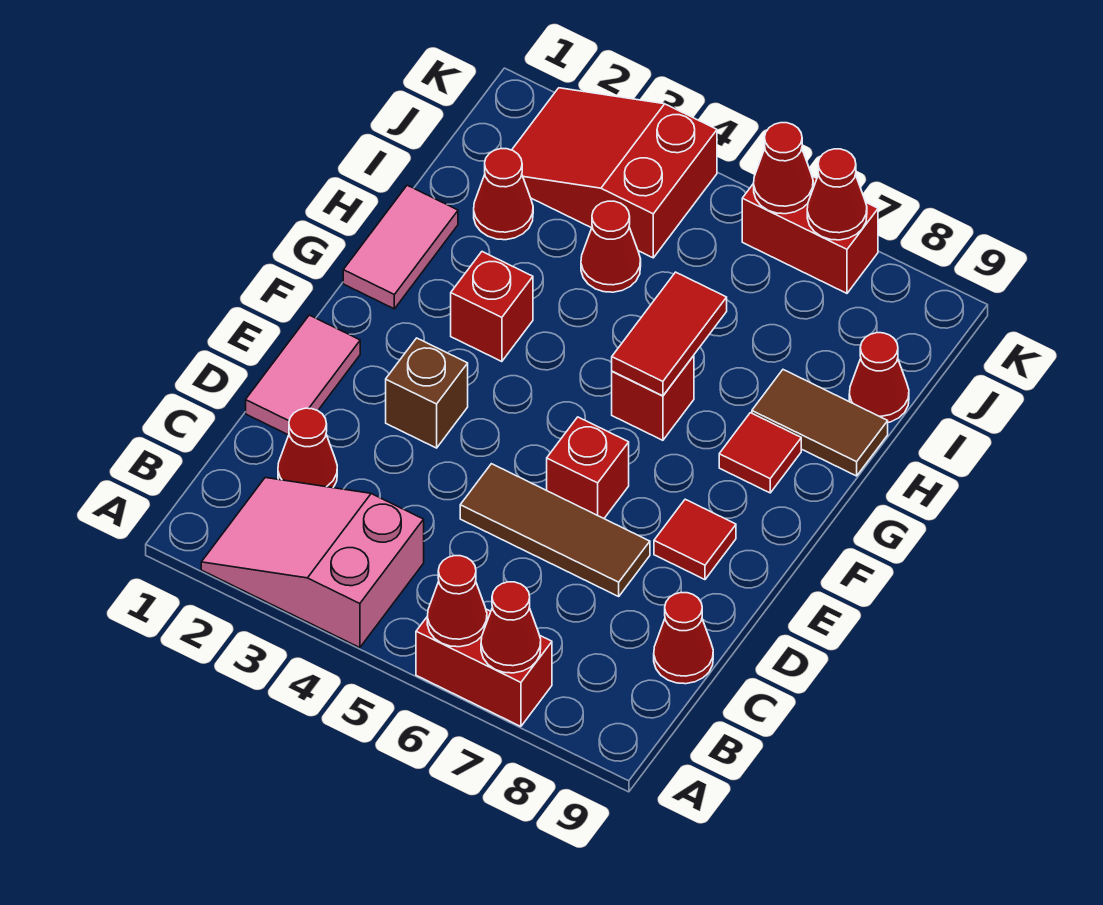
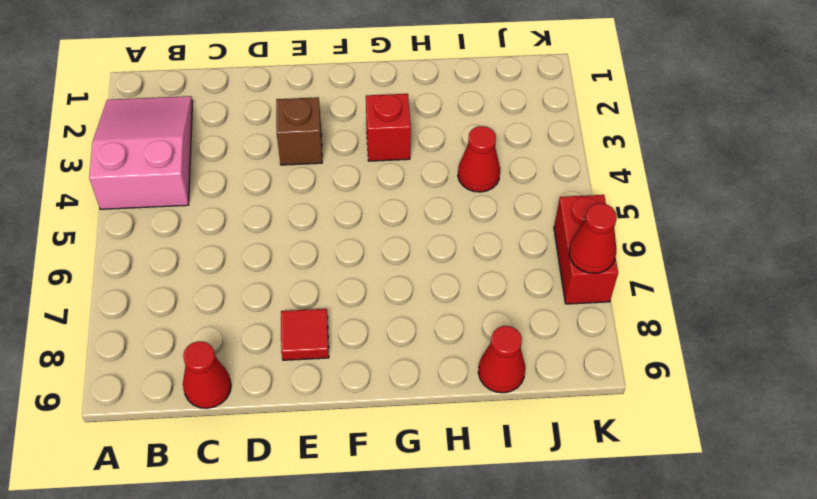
none -> red 1x2 brick [416,609,552,726]
none -> red 1x1 cone [278,408,337,488]
none -> pink 1x2 tile [246,315,360,435]

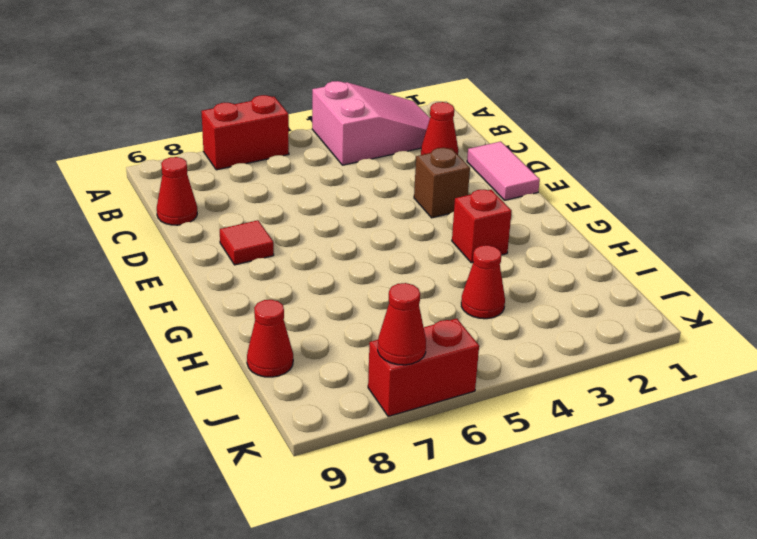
none -> brown 1x3 tile [460,464,650,596]
none -> red 1x1 brick [547,417,629,518]
none -> pink 1x2 tile [343,185,458,309]

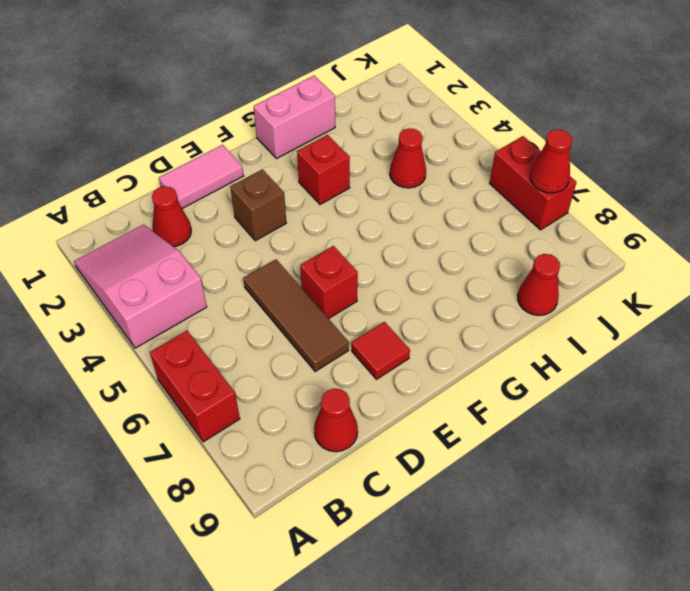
pink 1x2 brick [254,76,335,159] -> pink 1x2 tile [343,185,458,309]
none -> red 1x1 brick [612,356,694,440]
none -> red 1x1 tile [719,413,801,493]
none -> brown 1x2 tile [752,370,888,476]

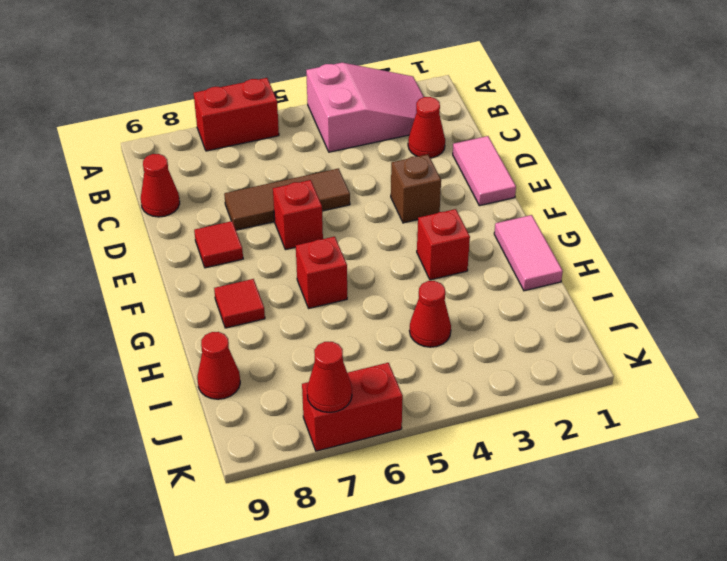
none -> brown 1x2 tile [752,370,888,476]
none -> red 1x1 cone [474,149,533,240]
none -> red 2x3 slope [512,88,717,258]

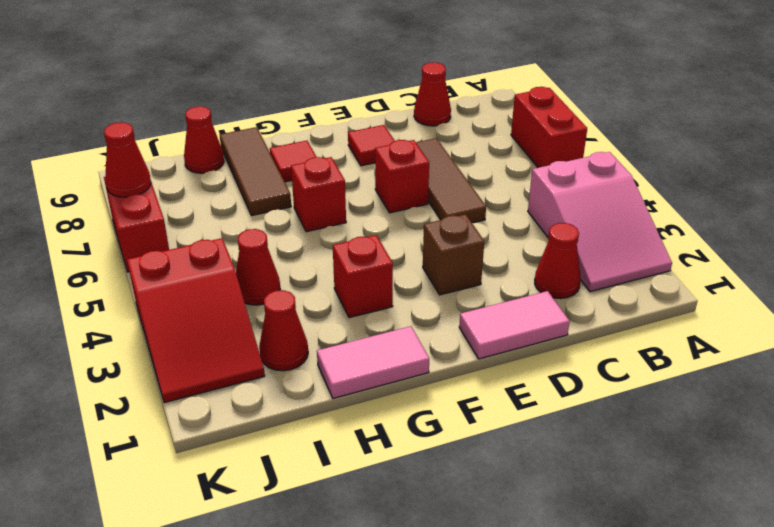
brown 1x3 tile [220,127,291,216] -> brown 1x2 tile [752,370,888,476]
none -> red 1x1 cone [427,556,487,647]
none -> red 1x1 cone [481,582,541,673]
none -> red 1x2 tile [612,272,727,396]

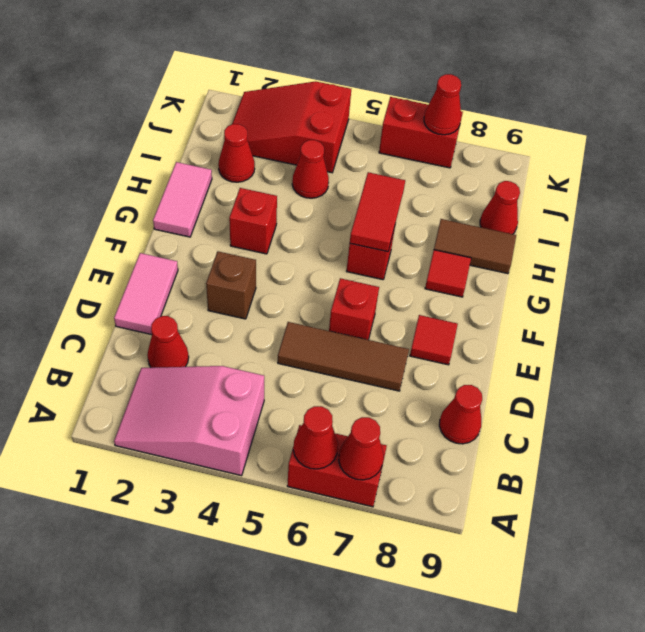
none -> red 1x1 cone [754,123,813,214]

